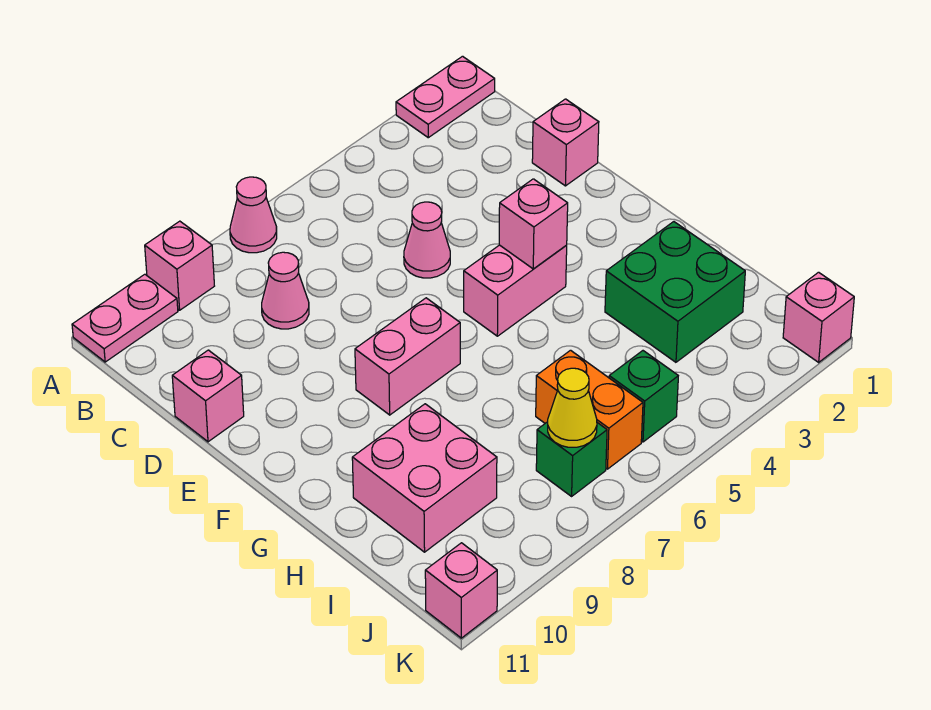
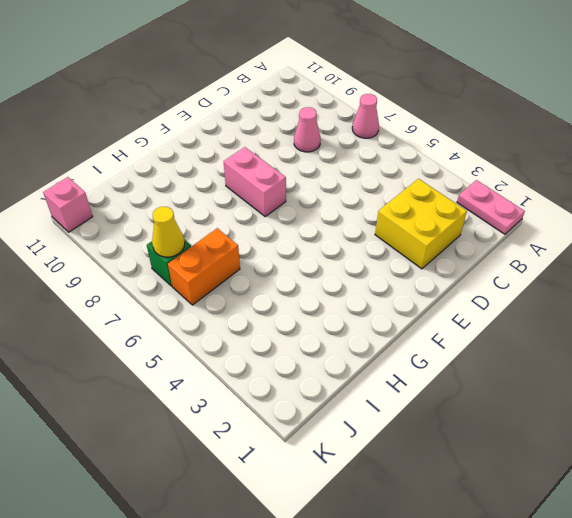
yellow 2x2 brick [375,179,467,269] -> none
none -> pink 1x1 brick [145,221,214,310]
none -> pink 1x2 plate [72,274,178,362]
none -> pink 1x1 brick [532,99,599,186]

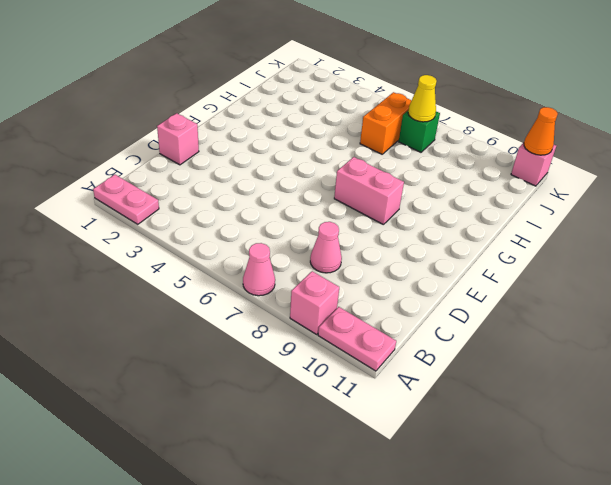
orange 1x1 cone [524,107,558,155] -> none
none -> pink 1x1 cone [404,202,450,278]
none -> pink 1x1 brick [172,350,244,442]
none -> pink 1x2 brick [464,245,567,336]

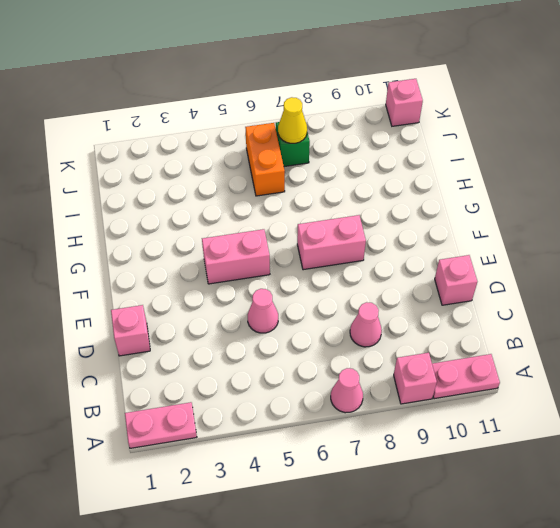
none -> green 2x2 brick [605,222,745,362]
none -> pink 2x2 brick [352,404,497,552]
none -> green 1x1 brick [609,351,678,442]

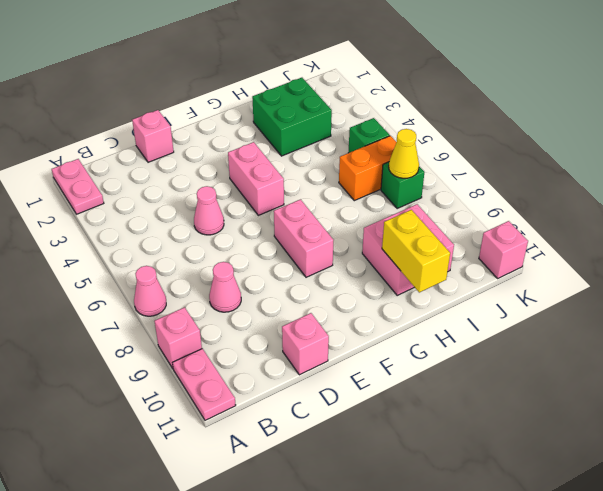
yellow 1x2 brick [382,210,450,292] -> none
none -> pink 1x1 brick [783,272,854,362]
none -> pink 1x1 brick [499,179,568,269]

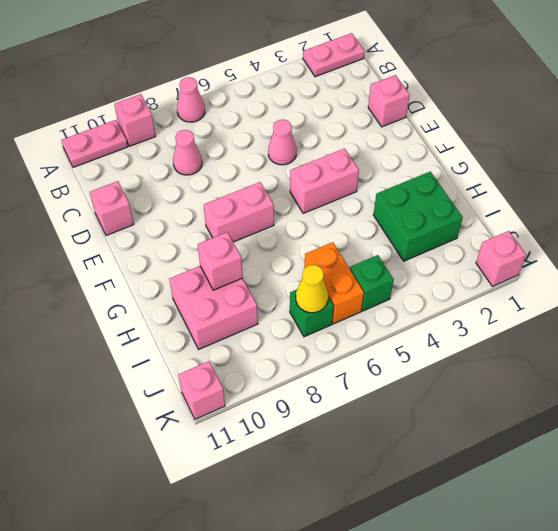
pink 1x1 brick [198,232,243,290] -> pink 1x1 brick moved to [499,179,568,269]

